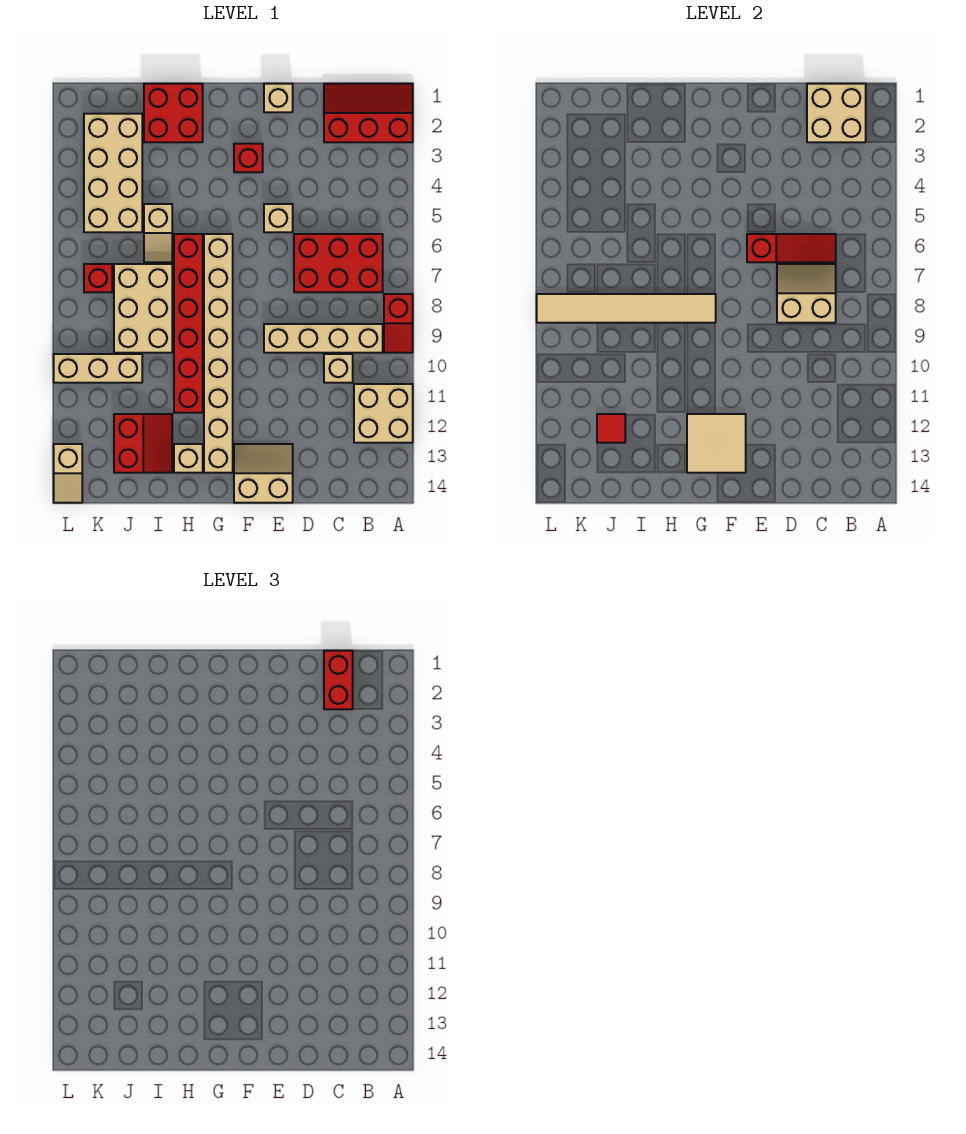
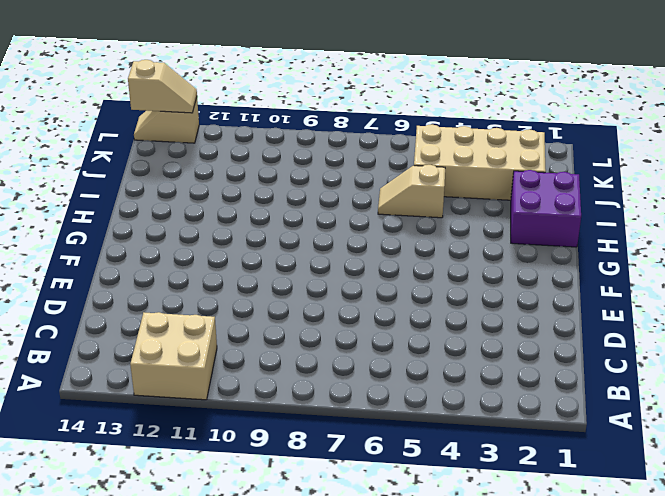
purple 2x2 brick [511,170,581,247] -> red 2x2 brick [144,84,203,142]
tan 1x2 slope [128,60,197,113] -> none
none -> red 2x3 slope [324,84,413,142]
none -> red 1x2 slope [384,294,413,353]
none -> red 2x3 brick [294,234,383,292]

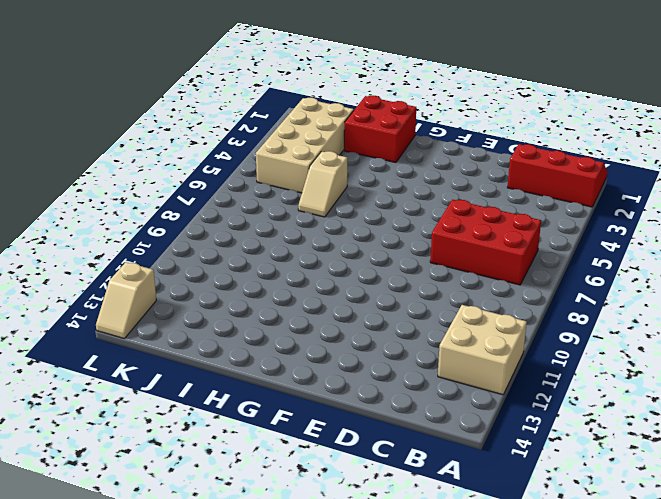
none -> red 1x2 slope [384,294,413,353]
none -> tan 1x4 brick [264,324,383,353]
none -> tan 1x1 brick [324,354,353,383]

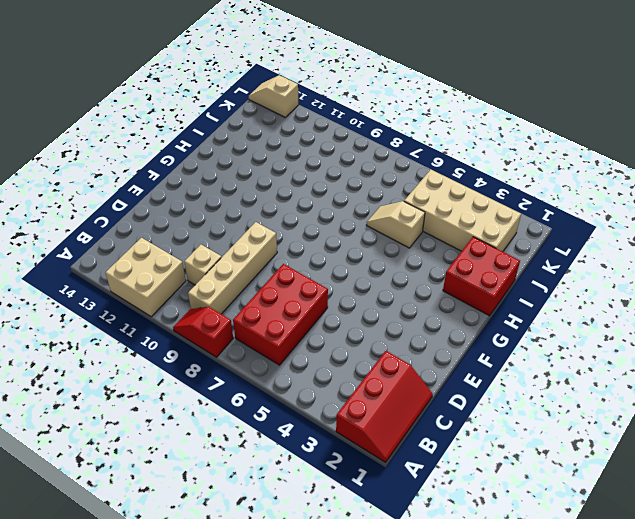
none -> tan 1x1 brick [264,84,293,112]
none -> tan 1x1 brick [264,204,293,232]
none -> tan 2x2 slope [234,444,293,503]

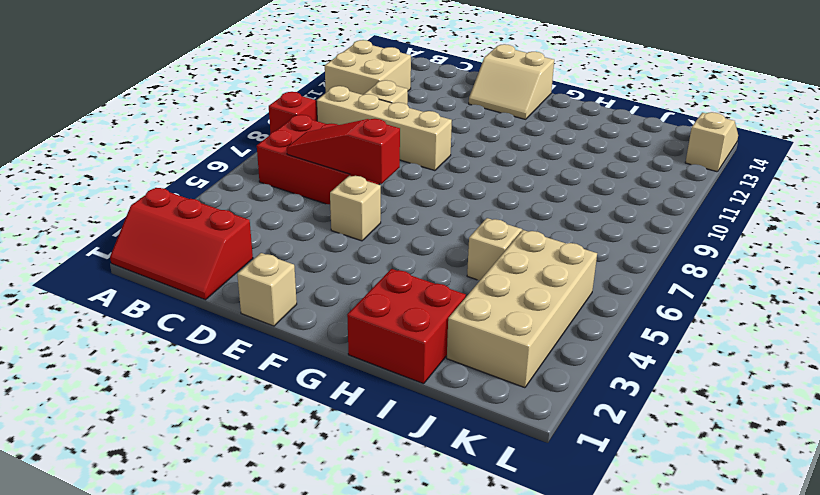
none -> red 1x1 brick [234,144,263,172]
none -> tan 1x8 brick [204,234,233,473]
none -> red 1x6 brick [174,234,203,413]

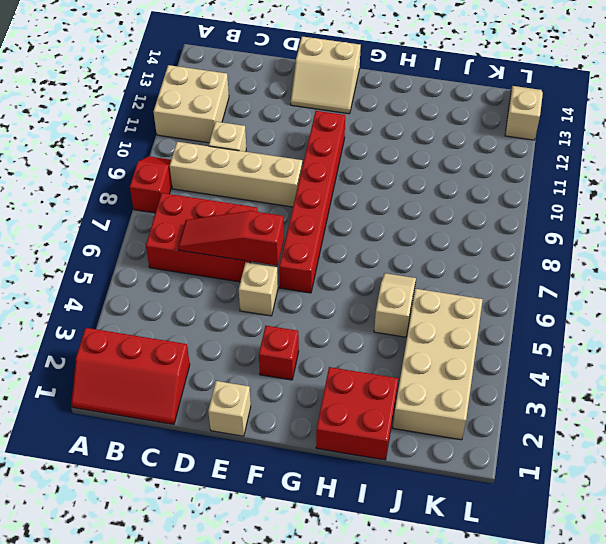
red 1x6 brick [279,111,345,293] -> red 1x6 brick moved to [174,234,203,413]
none -> tan 1x8 brick [204,234,233,473]
none -> tan 1x1 brick [174,444,203,473]
none -> tan 2x3 brick [114,264,172,353]

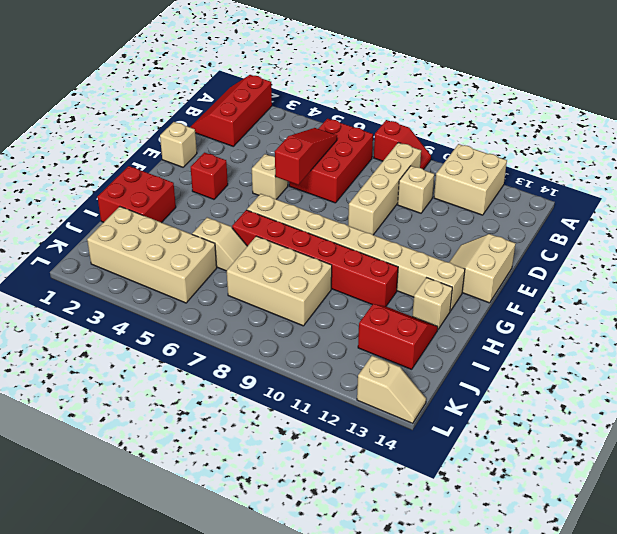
none -> tan 1x3 brick [54,354,142,383]
none -> red 1x1 brick [84,264,112,292]
none -> tan 2x2 brick [807,84,866,142]

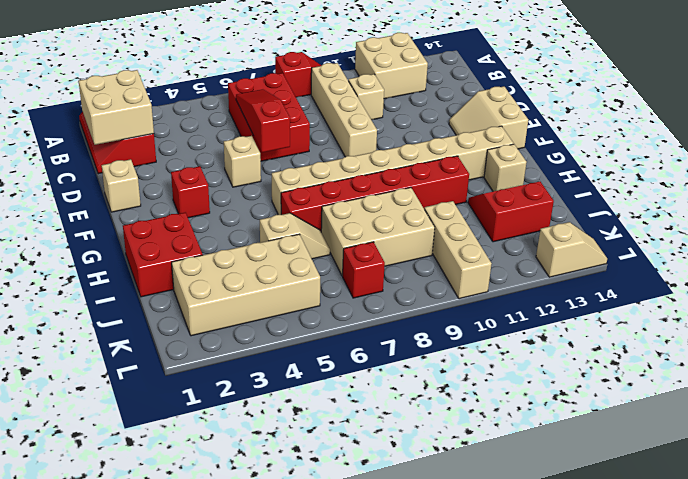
none -> tan 2x2 slope [777,264,836,323]
none -> tan 2x2 tile [687,414,746,473]
none -> tan 1x6 tile [537,294,716,323]

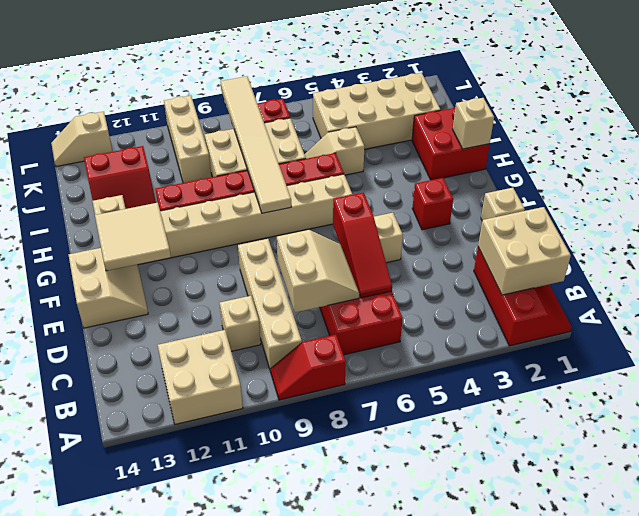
tan 1x1 brick [453,98,494,149] -> none
none -> red 1x1 tile [597,414,625,443]
none -> red 1x2 brick [324,651,353,709]

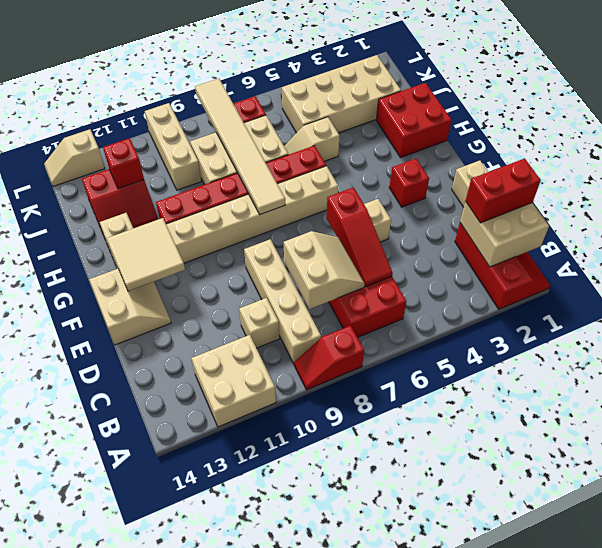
red 1x1 brick [103,138,144,189] -> red 1x1 tile [597,414,625,443]

